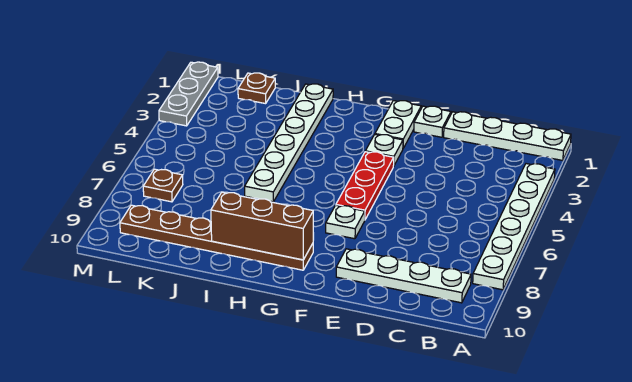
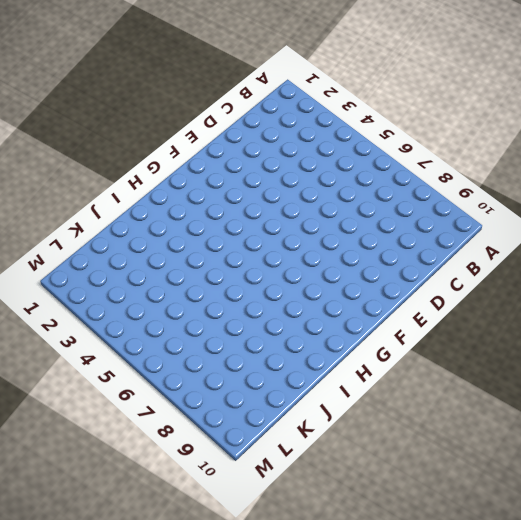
none -> white 1x4 plate [444,112,571,161]
none -> white 1x6 plate [473,164,555,290]
none -> white 1x4 plate [336,249,471,303]

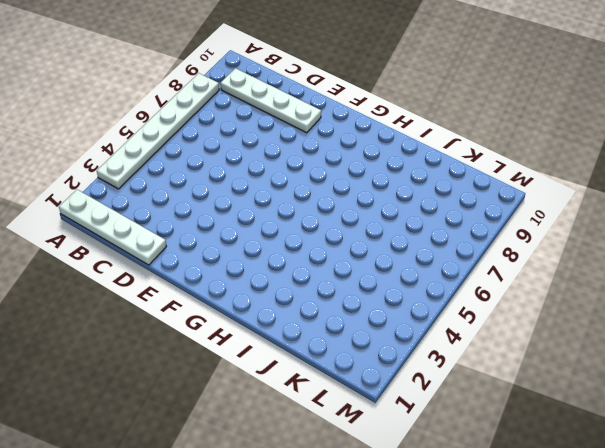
none -> white 1x1 plate [414,106,451,137]
none -> white 1x2 plate [375,101,421,148]
none -> white 1x1 plate [365,135,403,166]

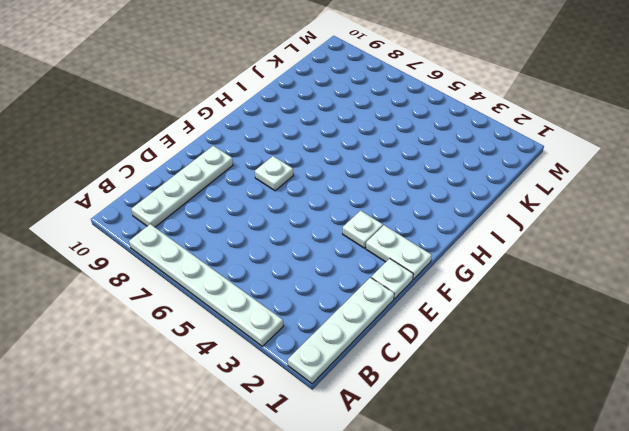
none -> red 1x3 plate [336,152,394,219]
none -> brown 1x6 plate [120,205,313,270]
none -> white 1x6 plate [245,84,333,202]

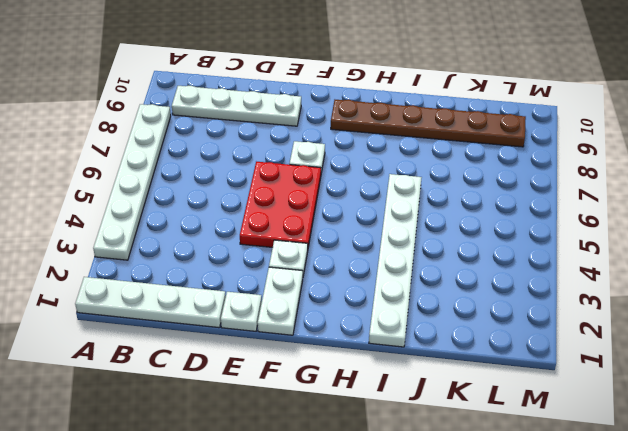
red 2x3 plate [240,162,321,247] -> red 1x3 plate [336,152,394,219]
none -> brown 1x1 plate [238,73,275,104]
none -> brown 1x1 plate [143,169,183,202]
none -> grey 1x3 plate [159,62,218,126]

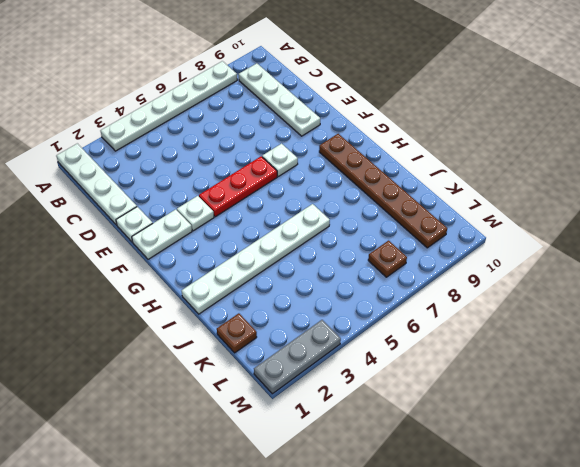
none -> brown 1x3 brick [211,192,313,260]

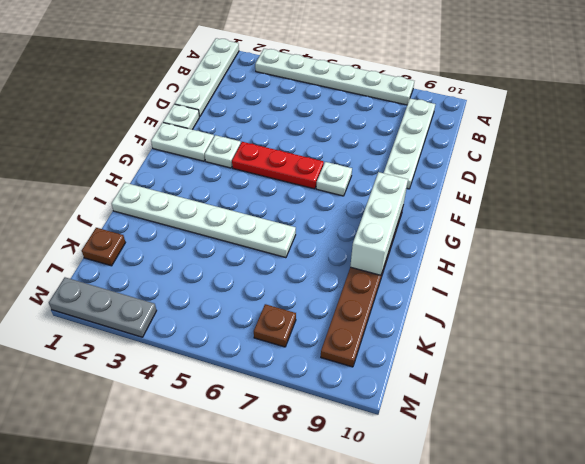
white 1x3 brick [350,172,408,275] -> brown 1x3 brick [211,192,313,260]

